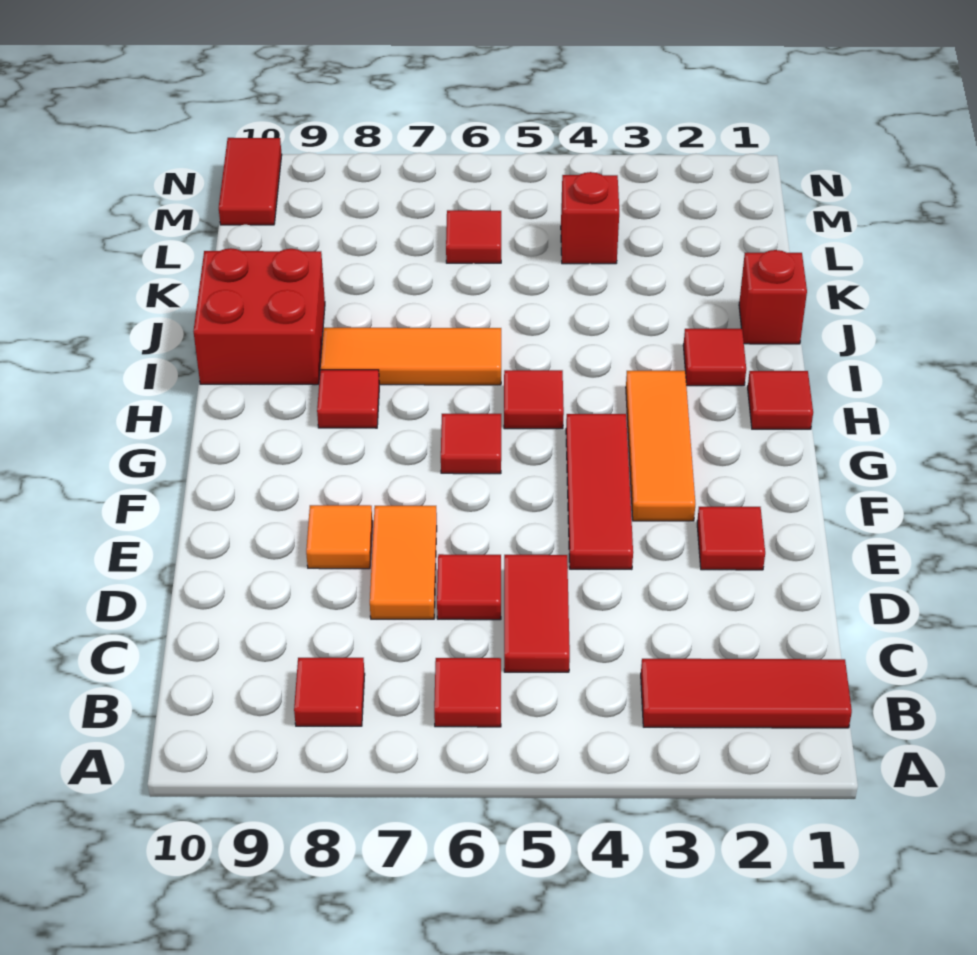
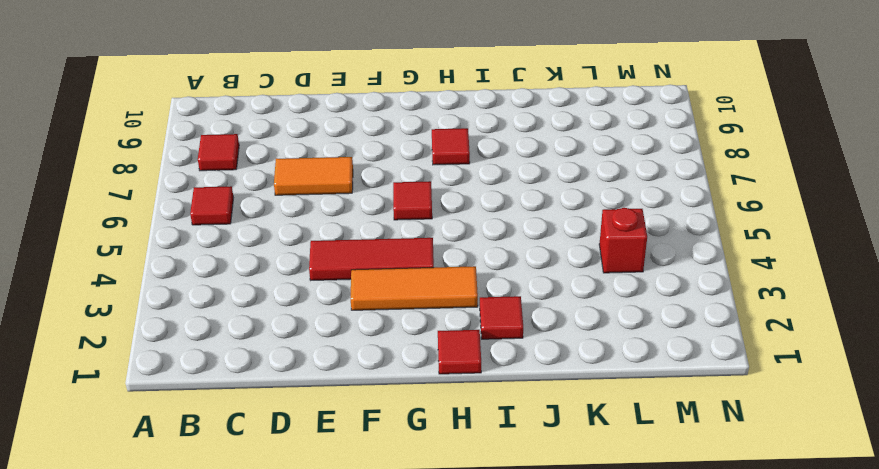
none -> red 1x3 tile [641,659,852,728]
none -> red 1x2 tile [504,555,570,672]
none -> red 1x1 tile [437,554,501,620]

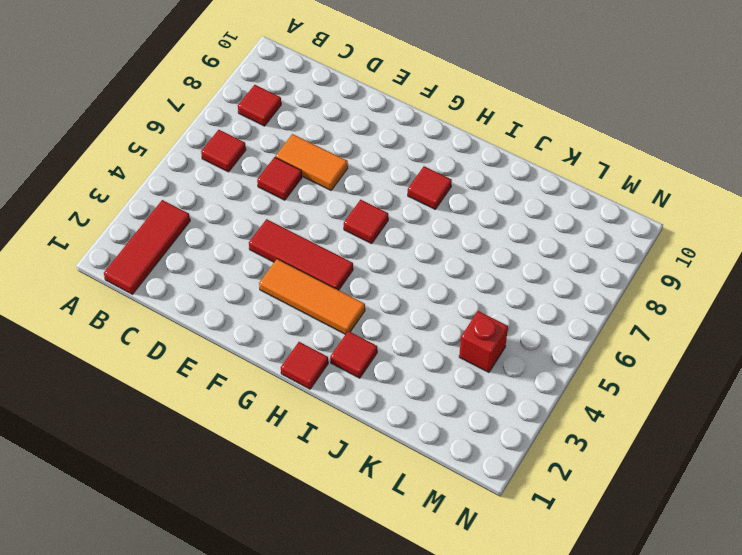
none -> red 1x2 tile [504,555,570,672]
none -> red 1x1 tile [697,507,765,570]
none -> orange 1x1 tile [306,505,372,569]

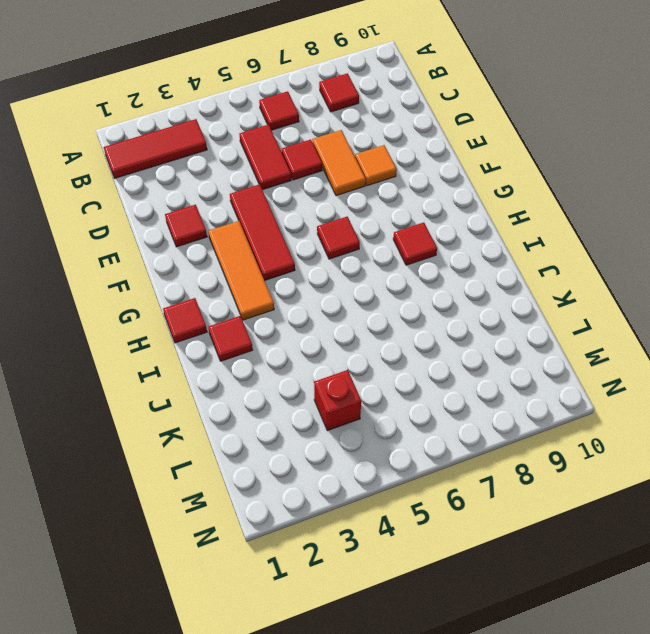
none -> red 1x1 tile [504,370,564,429]
none -> orange 1x3 tile [320,328,501,385]
none -> red 2x2 brick [194,248,325,385]

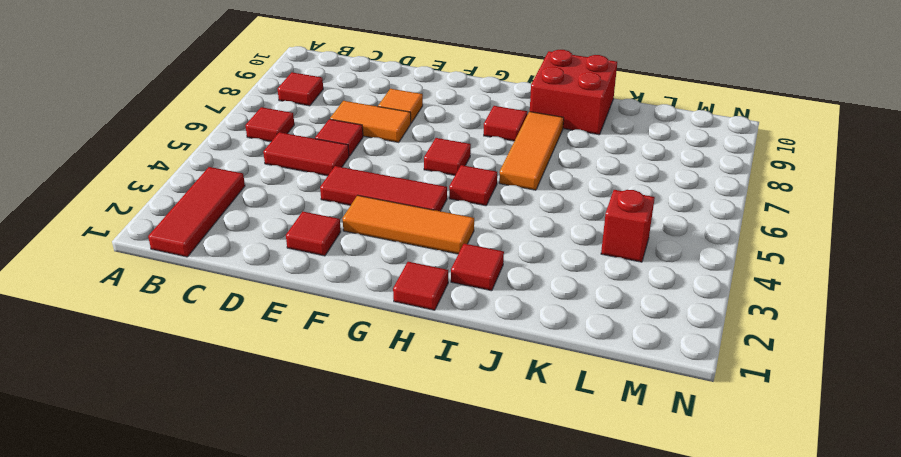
none -> red 1x1 brick [739,250,807,344]
none -> red 1x1 tile [446,210,501,263]
none -> red 1x2 tile [219,138,282,225]

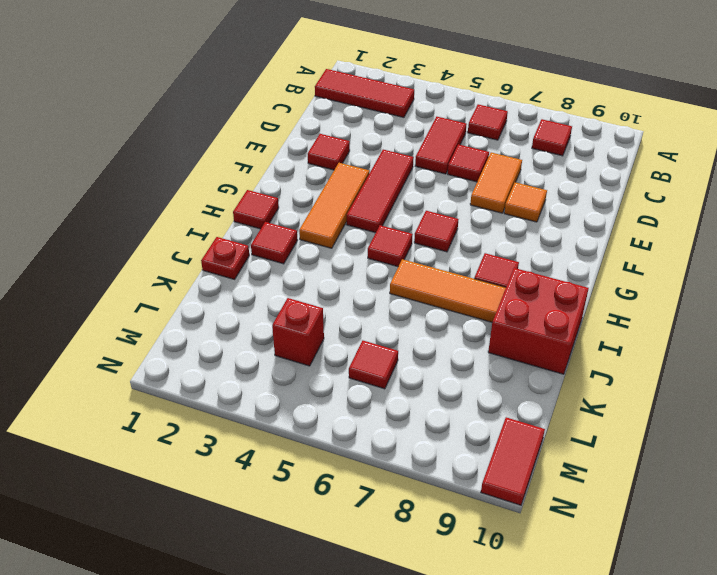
red 1x1 plate [201,237,249,279] -> red 1x1 brick [739,250,807,344]

